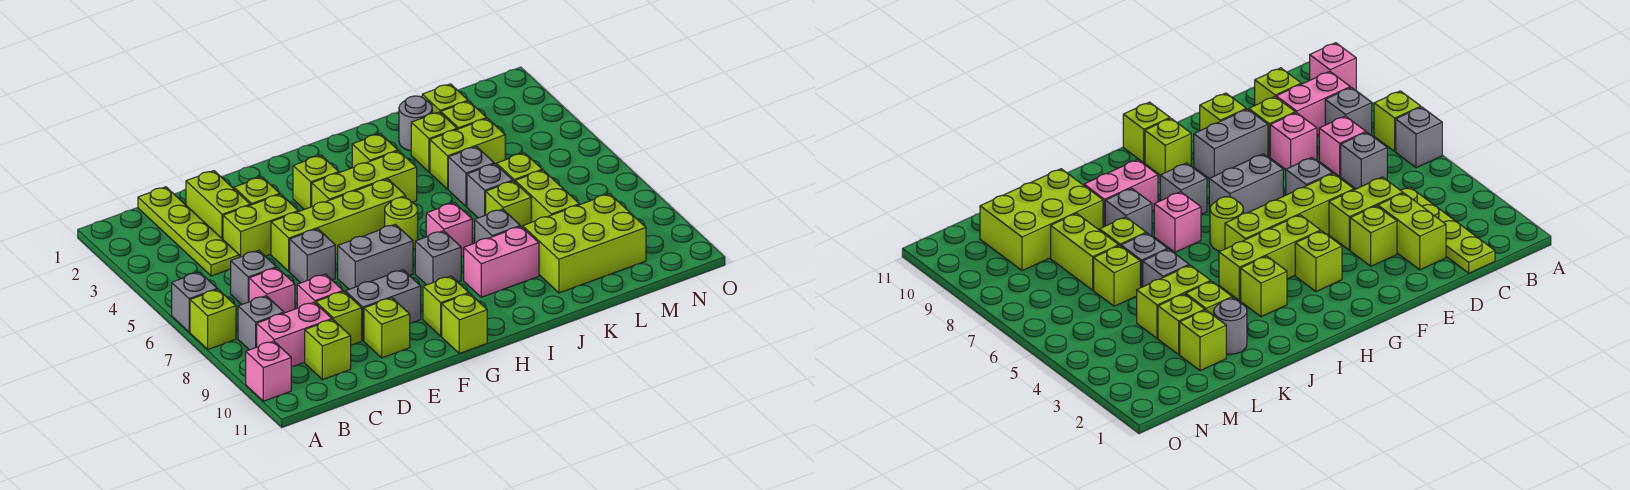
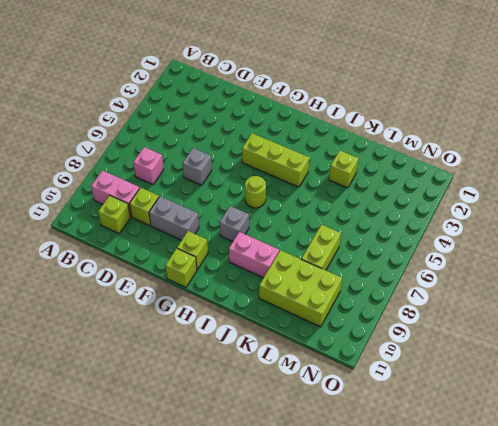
none -> grey 1x1 brick [172,272,217,332]
none -> lime 1x1 brick [190,289,236,349]
none -> pink 1x1 brick [246,341,291,401]
none -> grey 1x1 brick [238,296,284,350]

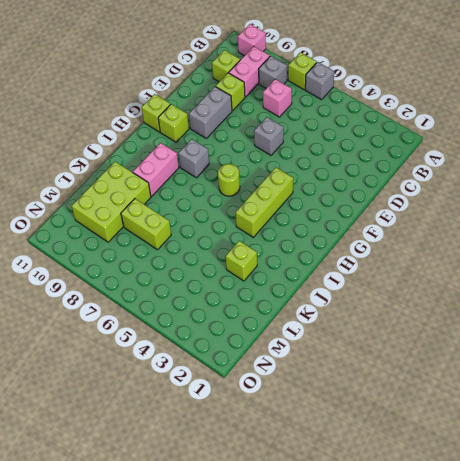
none -> lime 1x4 plate [138,187,239,276]
none -> grey 1x1 brick [231,250,276,304]
none -> lime 1x2 brick [186,171,250,239]
none -> lime 1x2 brick [223,194,298,257]

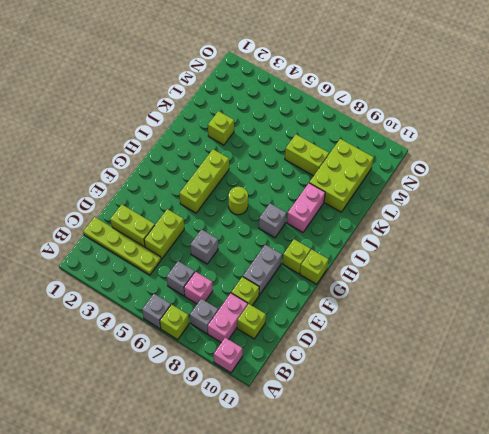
none -> pink 1x1 brick [297,274,343,308]
none -> lime 1x1 brick [234,177,280,205]
none -> lime 1x4 brick [271,179,406,272]
none -> lime 1x1 brick [364,298,410,358]

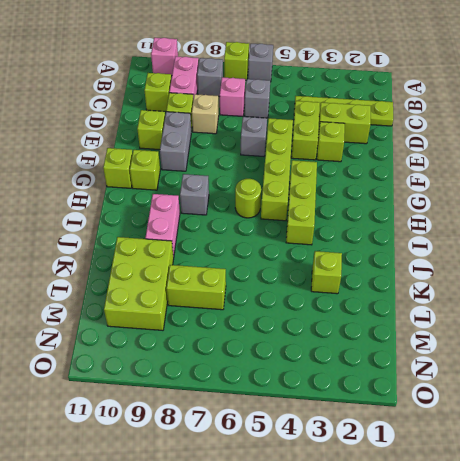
tan 1x1 brick [192,94,219,134] -> pink 1x1 brick [297,274,343,308]
none -> grey 1x2 brick [338,224,413,289]
none -> lime 1x1 brick [293,155,339,209]
none -> lime 1x1 brick [352,134,398,168]
none -> pink 1x1 brick [426,203,472,257]

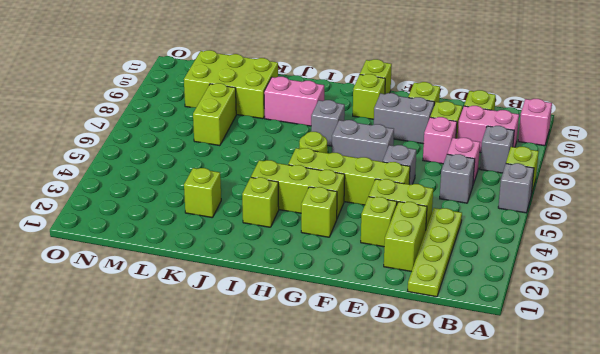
none -> pink 1x1 brick [426,203,472,257]
none -> grey 1x1 brick [475,209,520,243]
none -> grey 1x1 round brick [399,96,432,151]
none -> lime 1x2 brick [430,118,505,189]

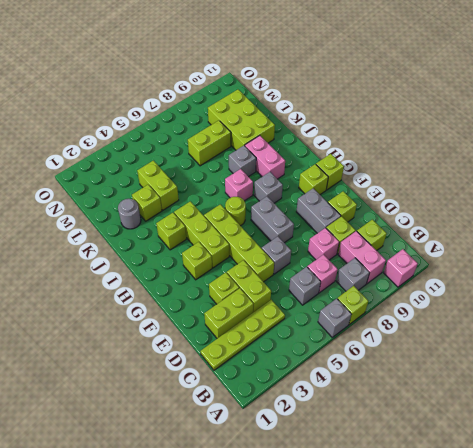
none -> grey 1x1 brick [448,147,494,207]
none -> grey 1x1 brick [467,164,513,218]
none -> lime 1x1 brick [486,181,531,227]
none -> lime 1x1 brick [422,84,468,113]

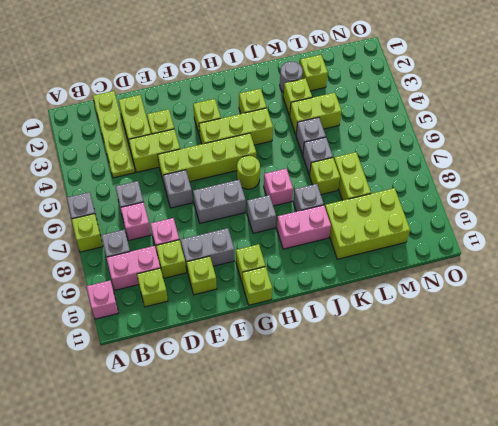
none -> lime 1x1 brick [441,101,487,129]
none -> lime 1x1 brick [497,153,542,182]

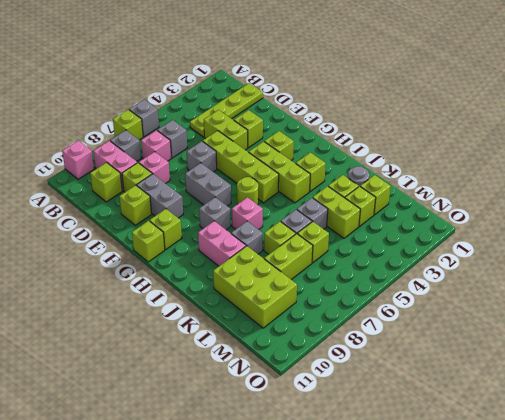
none -> lime 1x2 brick [186,171,250,239]

